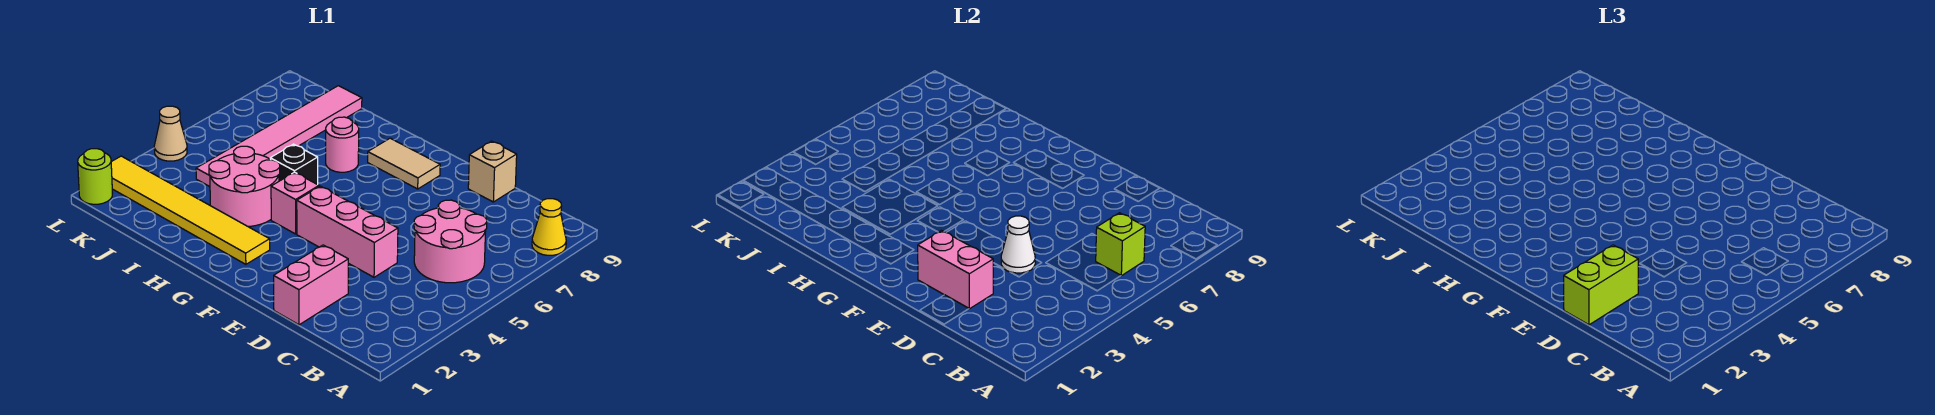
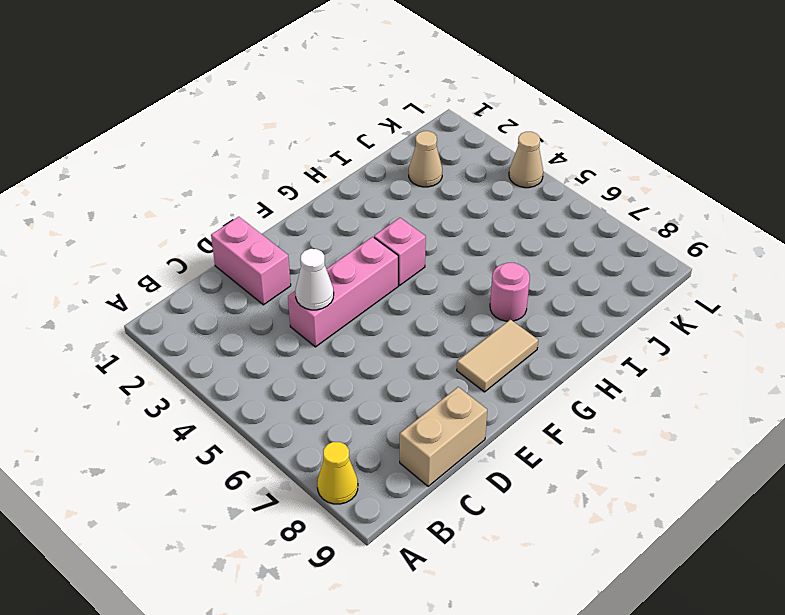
tan 1x2 brick [400,387,487,486] -> tan 1x1 brick [468,141,517,202]
tan 1x1 cone [409,131,442,187] -> yellow 1x6 tile [111,156,270,264]
none -> pink 2x2 round brick [414,200,487,283]
none -> pink 2x2 round brick [209,146,280,226]
none -> black 1x1 brick [270,144,318,184]

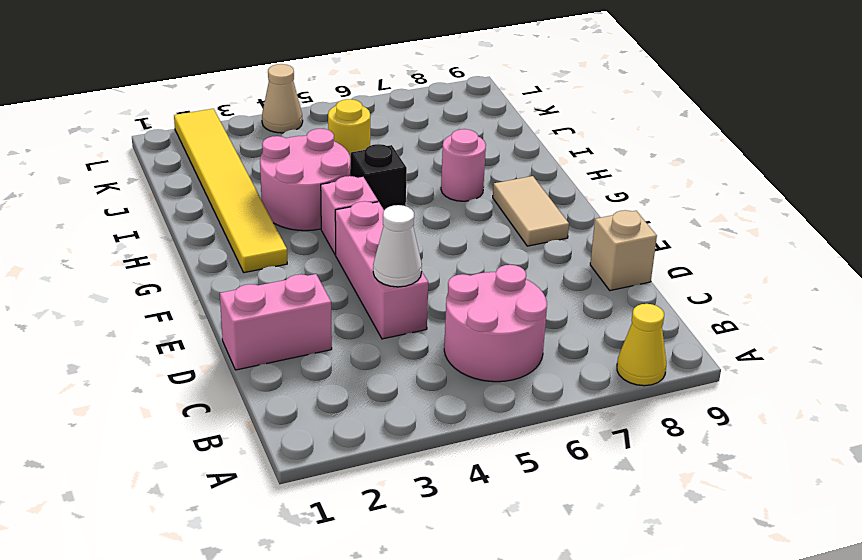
yellow 1x1 round brick [328,99,370,169] -> pink 1x6 tile [196,86,362,187]
none -> lime 1x1 round brick [78,149,112,204]
none -> lime 1x1 brick [1096,213,1145,276]
none -> pink 1x2 brick [918,230,993,309]

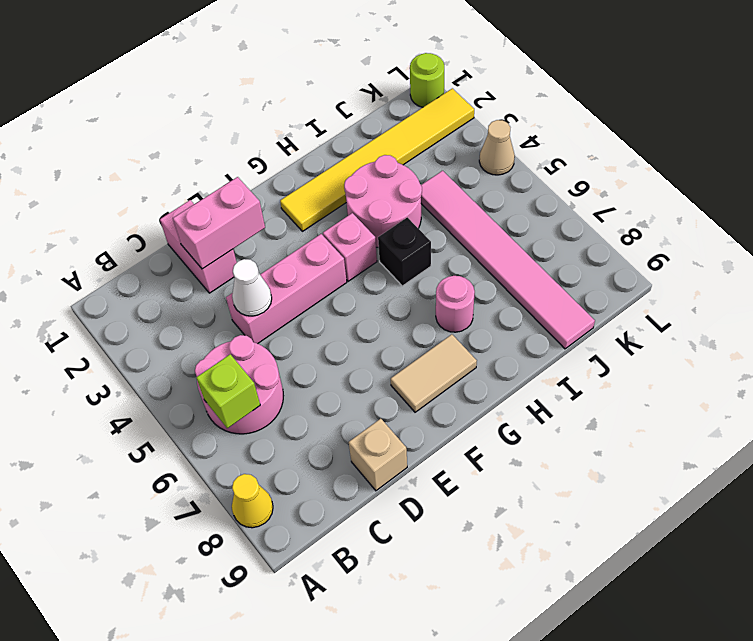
none -> lime 1x2 brick [1564,245,1638,325]

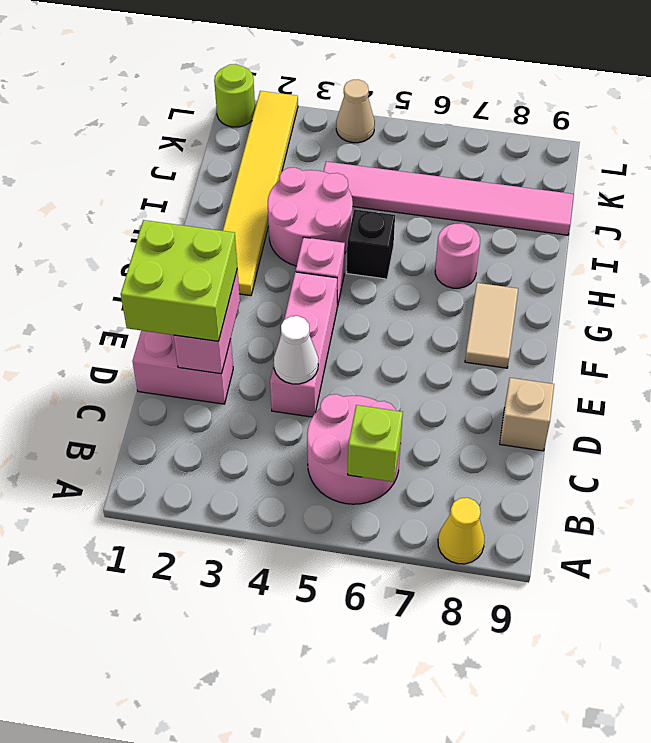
lime 2x2 brick [121,220,237,341] -> lime 1x2 brick [1564,245,1638,325]

